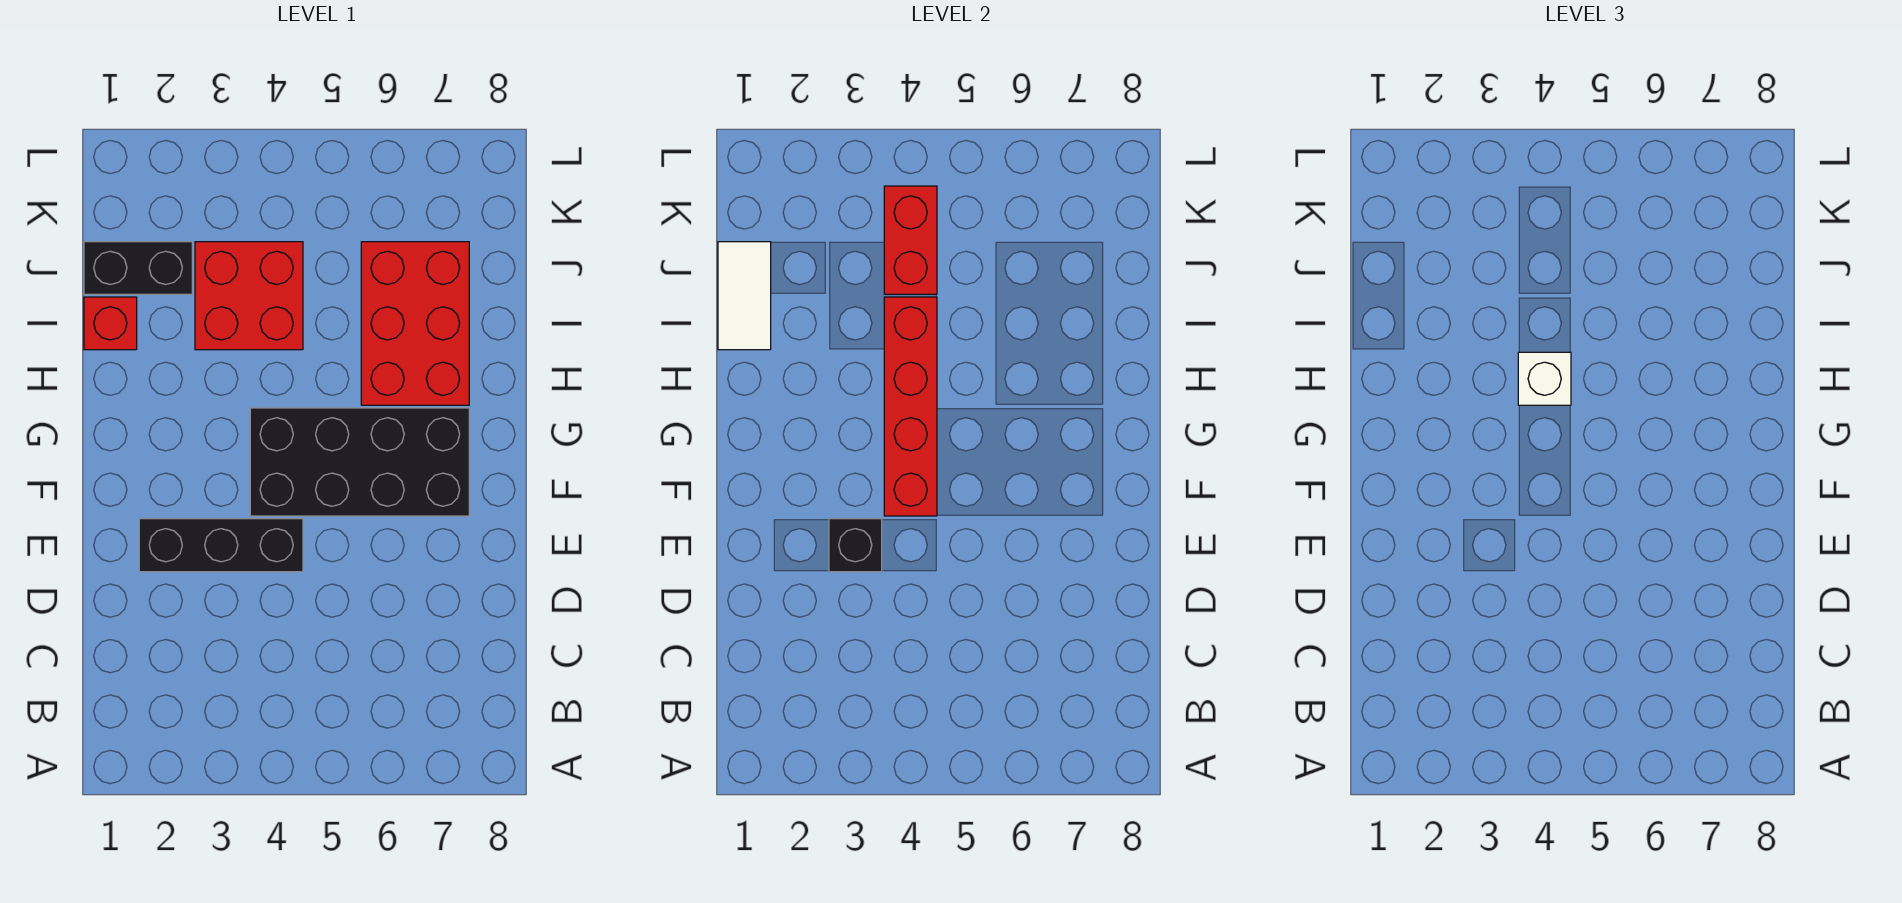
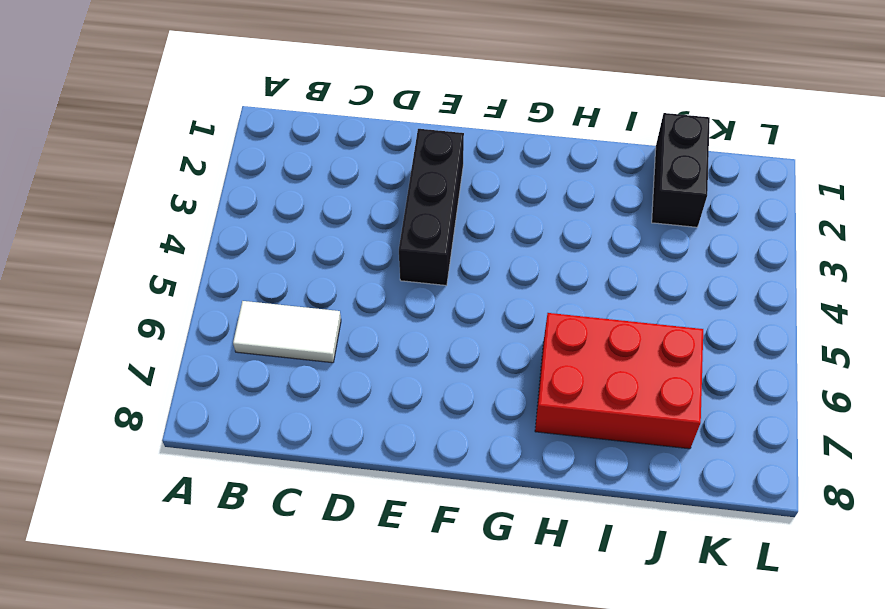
white 1x2 tile [233,301,341,363] -> white 1x2 tile moved to [718,242,771,350]
none -> black 2x4 brick [250,408,469,516]
none -> red 1x1 brick [84,297,137,350]

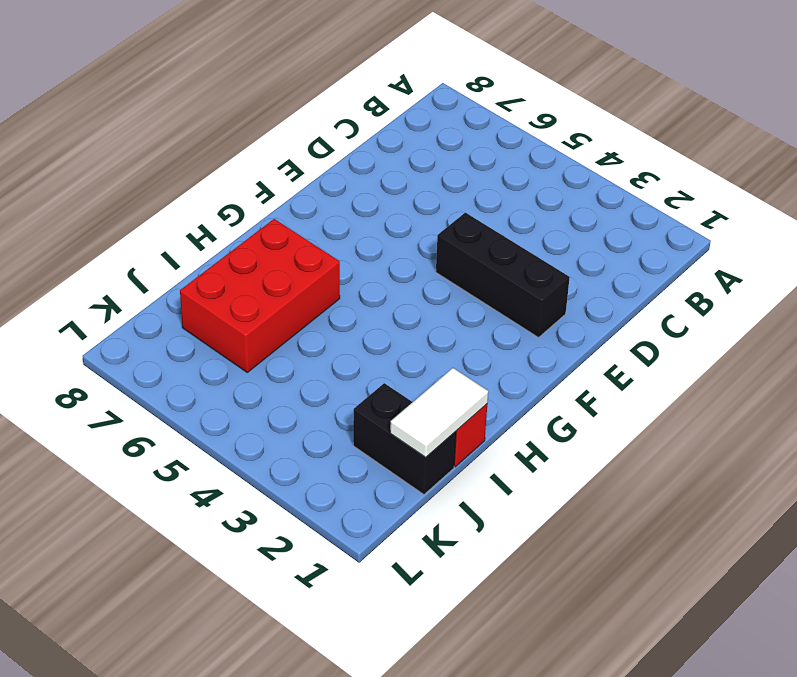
none -> black 2x4 brick [250,408,469,516]
none -> red 2x2 brick [195,242,303,350]

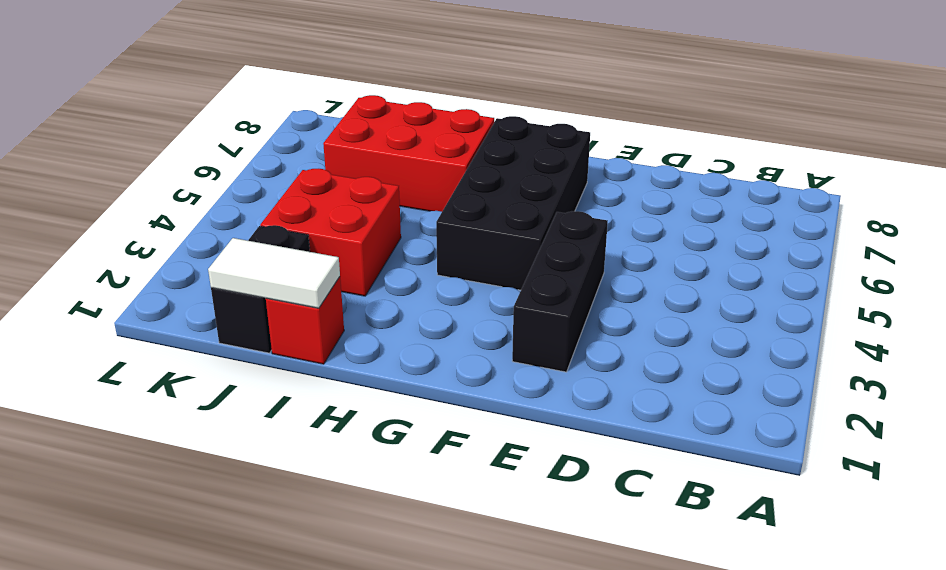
none -> black 1x1 brick [829,519,882,572]
none -> red 1x4 brick [884,297,937,516]

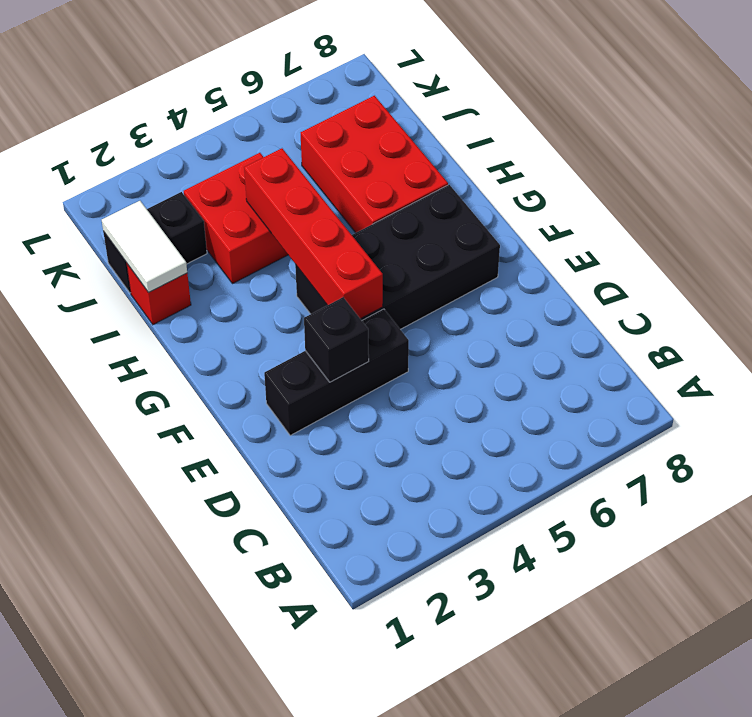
none -> red 1x2 brick [884,186,937,294]
none -> white 1x1 brick [1518,352,1571,405]

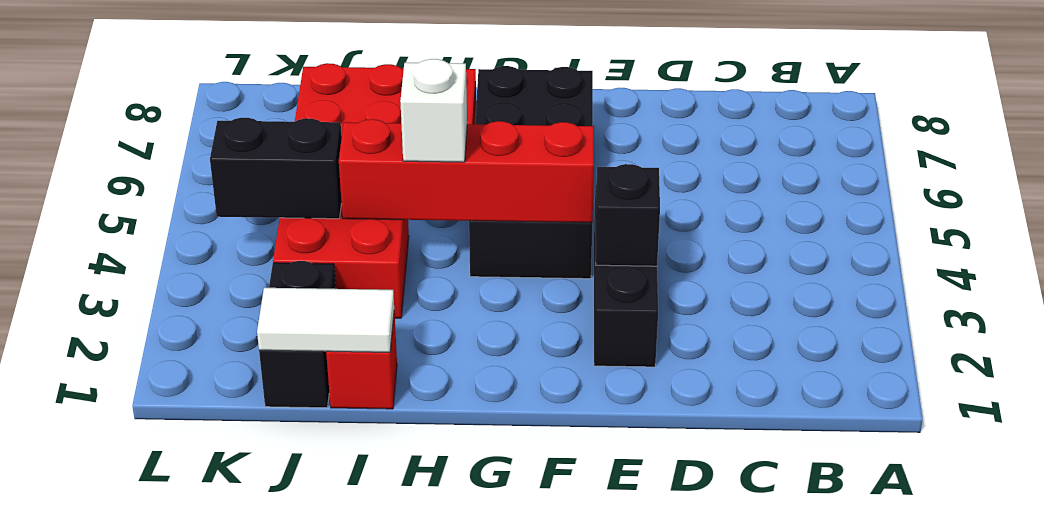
black 1x2 brick [210,118,342,219] -> red 1x2 brick [884,186,937,294]

